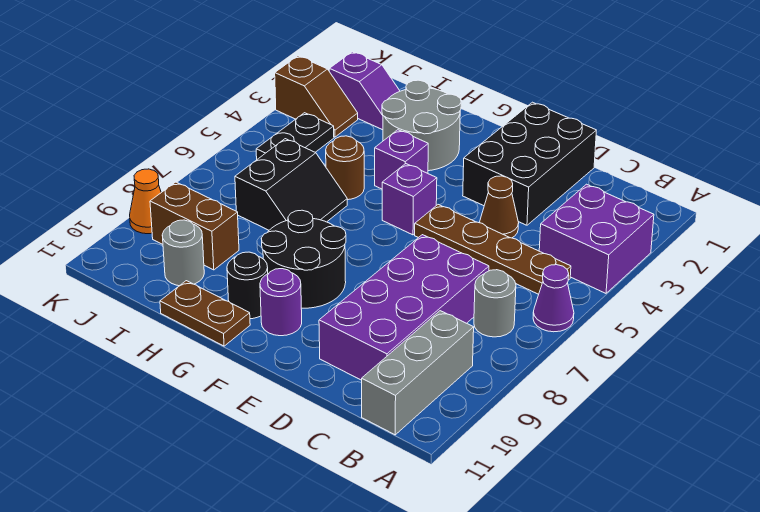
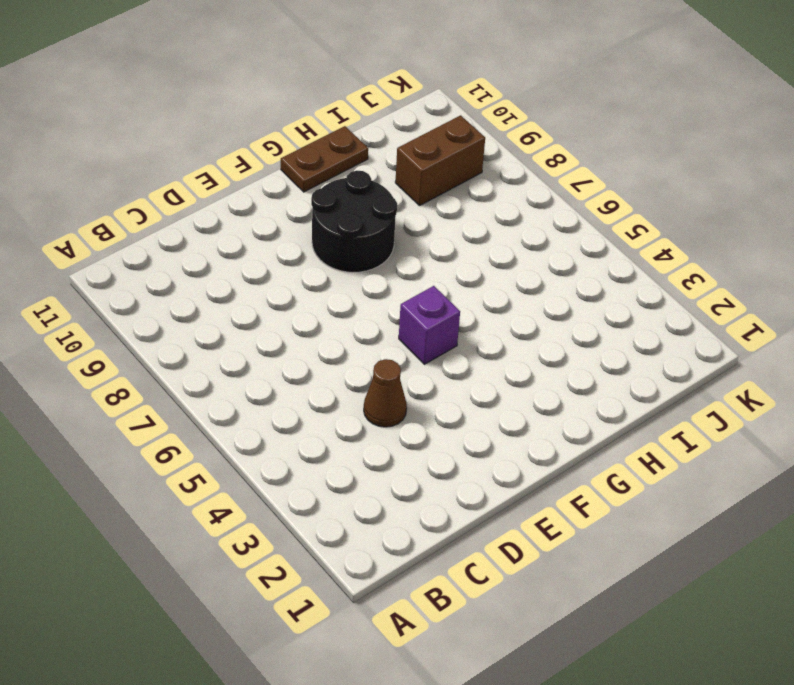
none -> purple 2x2 brick [539,184,654,293]
none -> purple 1x1 cone [533,265,574,332]
none -> brown 1x4 plate [415,205,571,294]

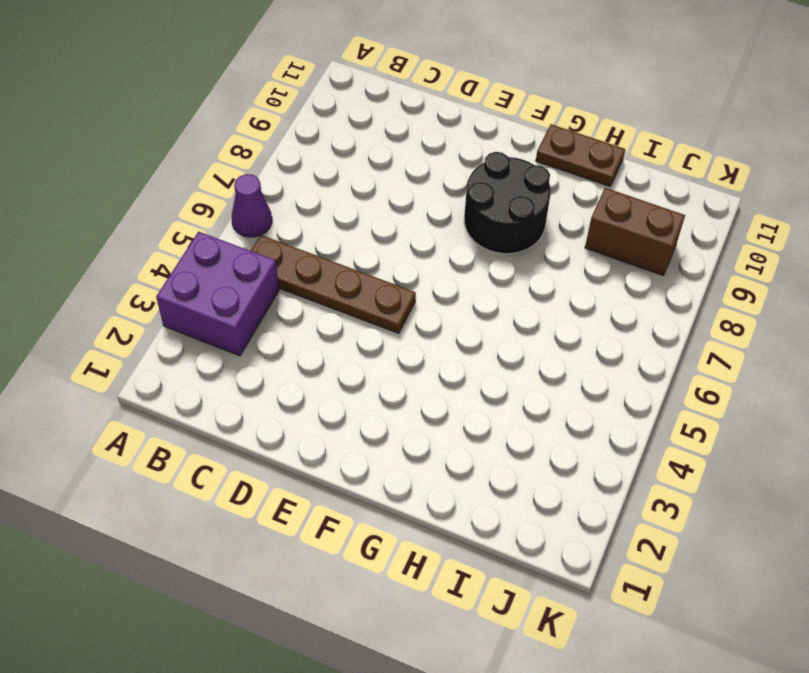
none -> grey 1x1 round brick [474,270,516,337]
none -> grey 1x3 brick [362,311,474,435]
none -> purple 2x4 brick [319,235,489,380]

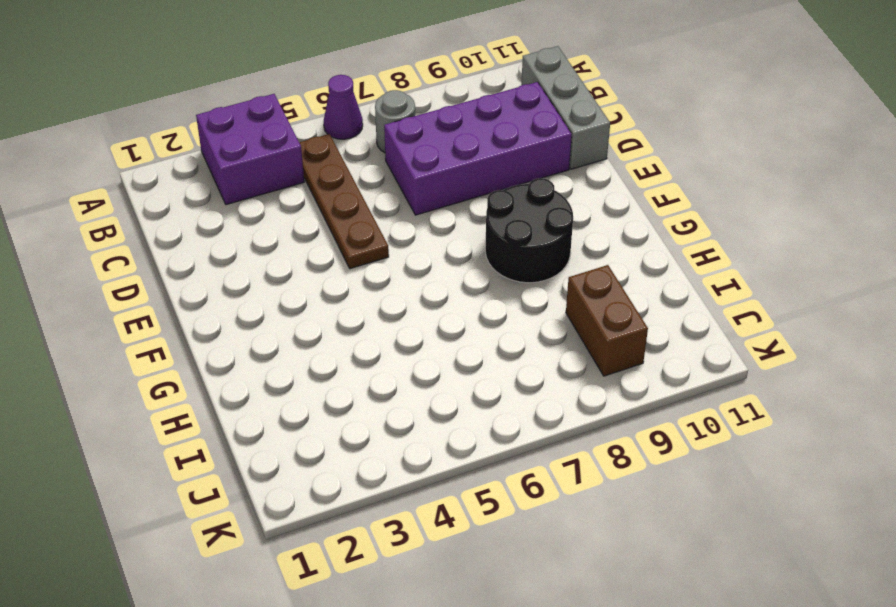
grey 1x3 brick [521,46,610,169] -> grey 1x3 brick turned to [362,311,474,435]
none -> black 2x3 brick [463,102,596,225]
none -> brown 1x1 cone [480,176,519,238]
none -> purple 1x1 brick [382,164,437,235]

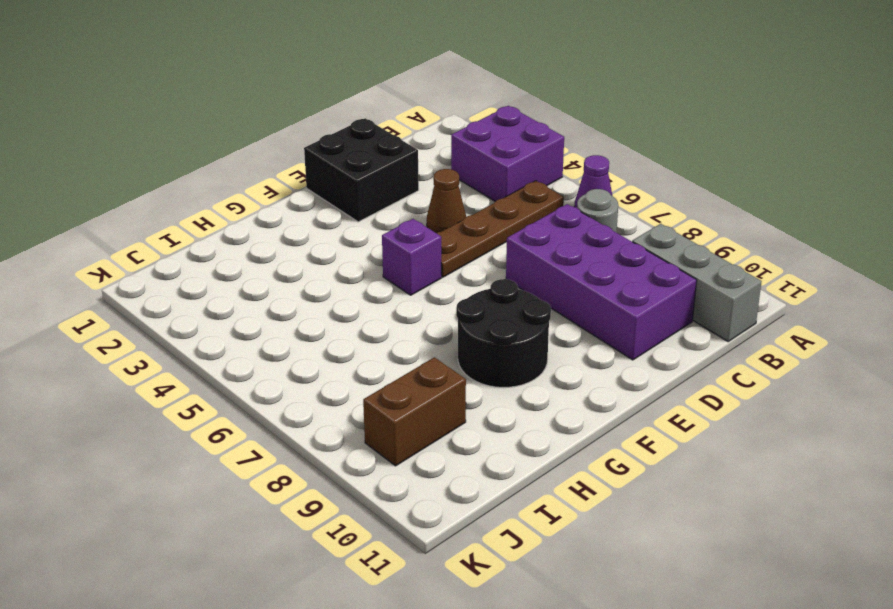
black 2x2 brick [304,118,419,222] -> black 2x3 brick [463,102,596,225]
none -> purple 1x1 round brick [260,269,302,336]
none -> grey 2x2 round brick [382,80,461,171]
none -> purple 1x1 brick [375,130,428,189]

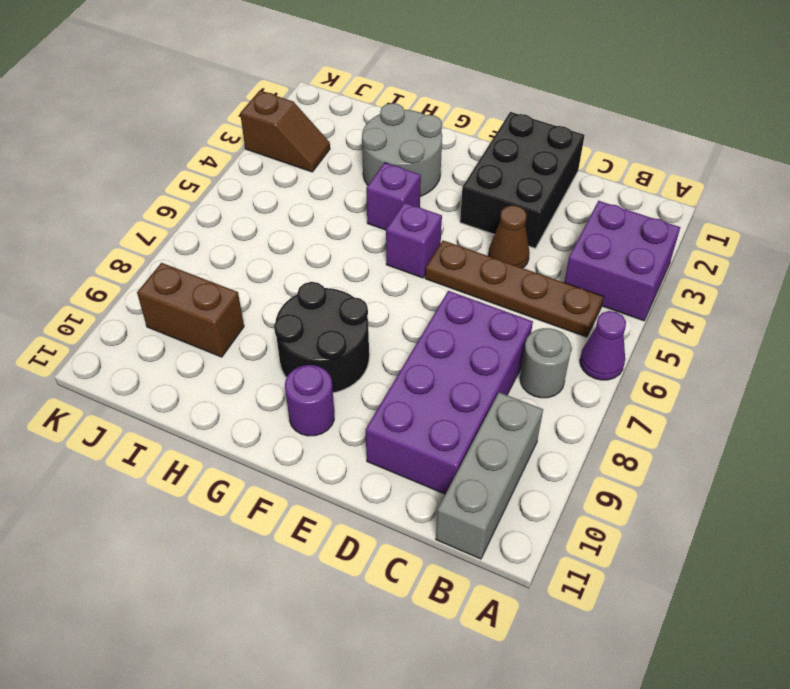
none -> black 1x1 round brick [227,252,268,319]
none -> brown 1x2 plate [160,281,250,346]
none -> brown 1x1 round brick [326,136,364,200]

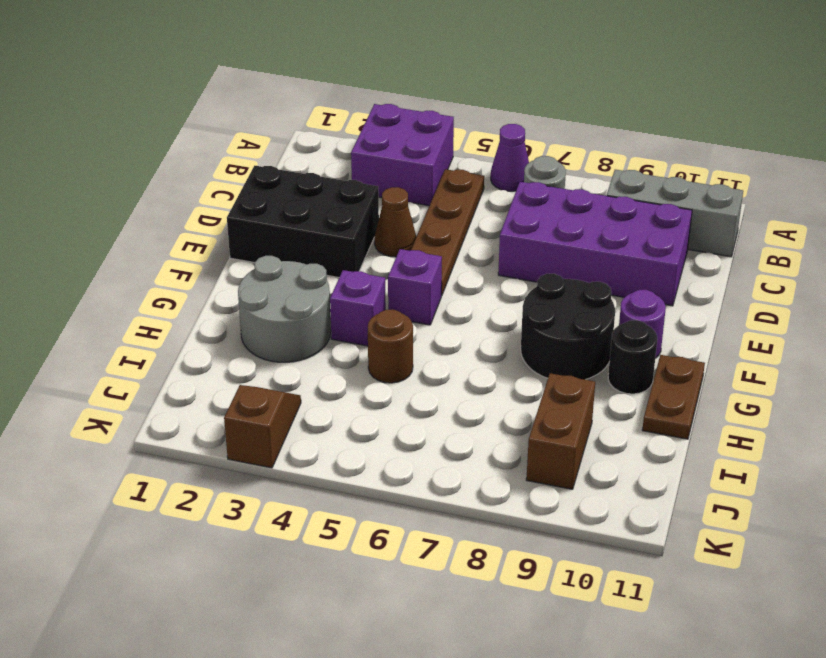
none -> black 2x2 slope [235,139,347,230]
none -> purple 1x2 slope [329,52,400,130]
none -> grey 1x1 round brick [162,220,204,286]

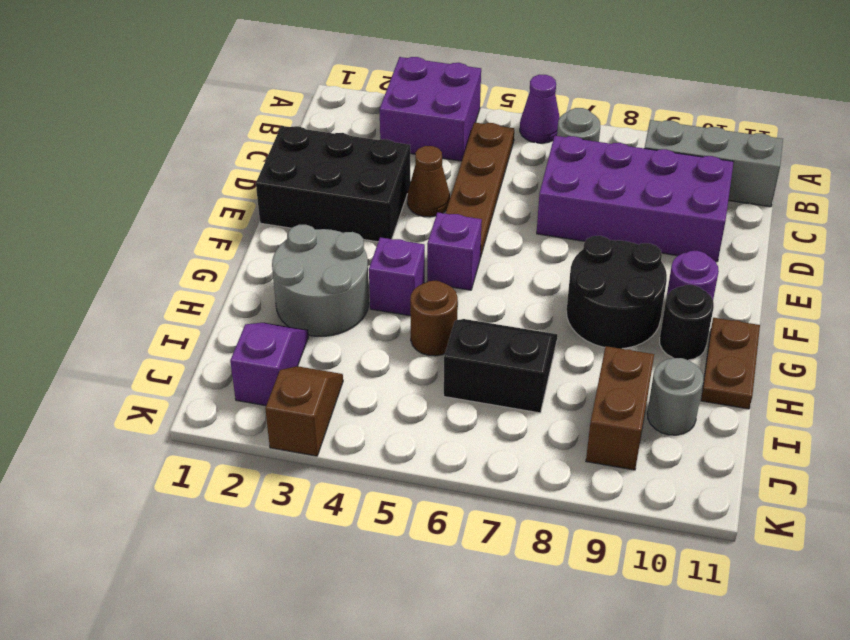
none -> black 1x2 plate [256,113,334,159]
none -> orange 1x1 cone [130,169,161,234]

